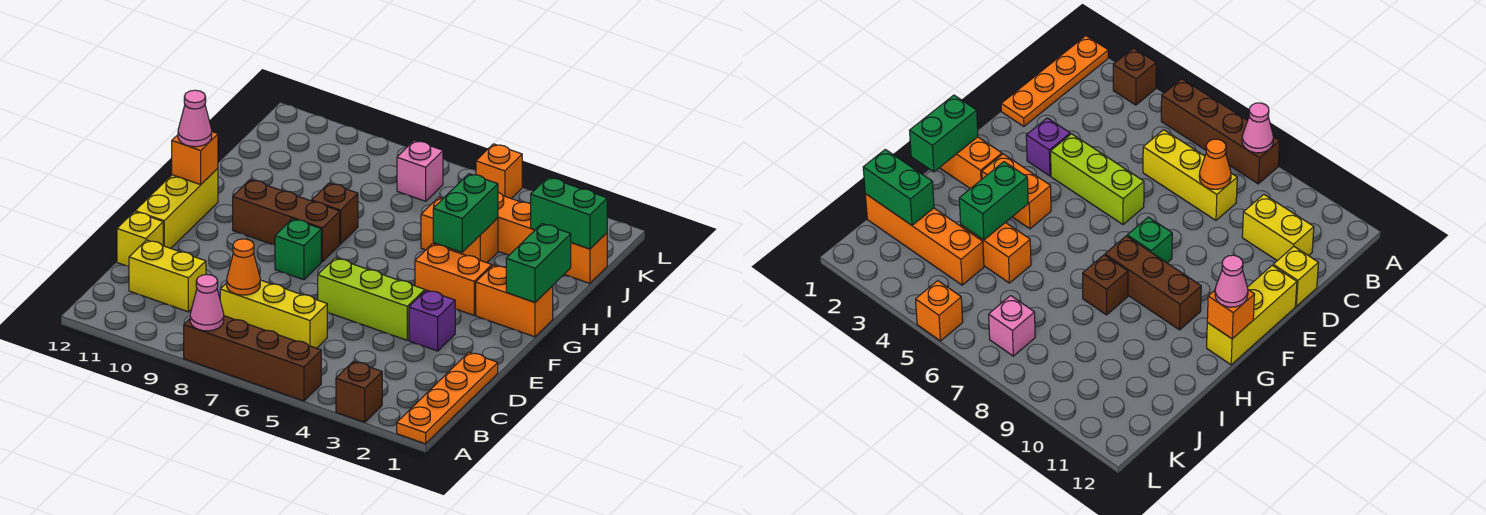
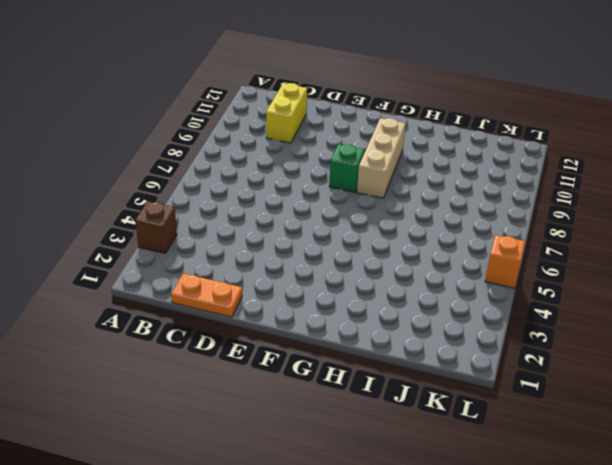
orange 1x2 plate [171,273,242,317] -> orange 1x4 plate [397,352,498,444]
tan 1x3 brick [357,118,406,198] -> brown 1x3 brick [233,180,340,262]
none -> brown 1x4 brick [184,316,321,401]
none -> yellow 1x3 brick [220,280,327,348]
none -> yellow 1x1 brick [117,212,163,267]

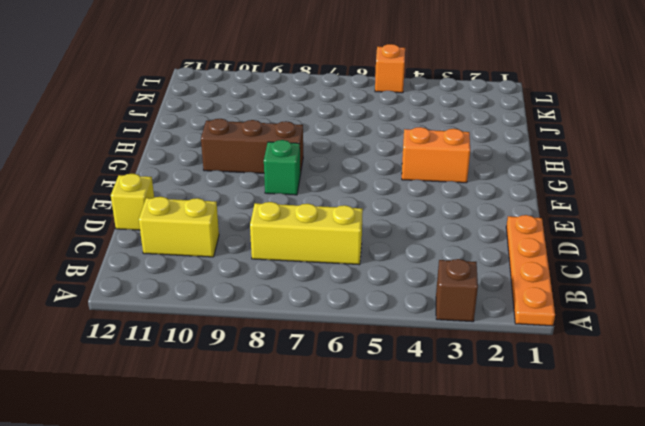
none -> brown 1x4 brick [184,316,321,401]
none -> purple 1x1 brick [409,290,455,351]
none -> lime 1x3 brick [318,258,425,340]

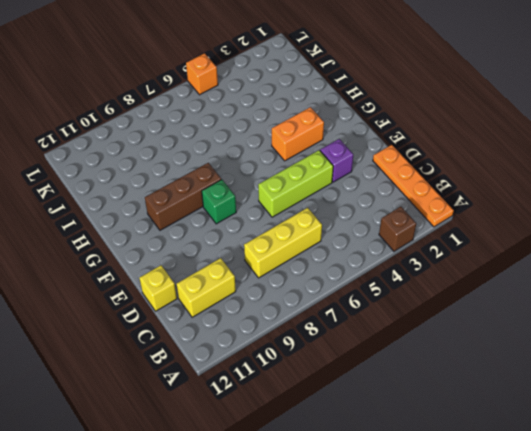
none -> brown 1x4 brick [184,316,321,401]
none -> yellow 1x3 brick [135,168,218,248]
none -> orange 1x2 brick [476,265,553,337]

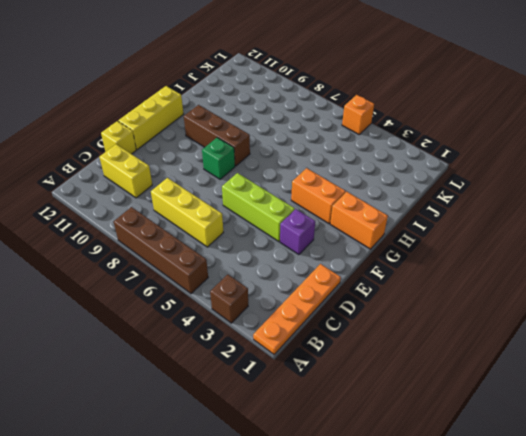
none -> brown 1x1 brick [312,183,358,244]
none -> orange 1x2 brick [421,197,498,263]
none -> orange 1x4 brick [498,192,607,283]

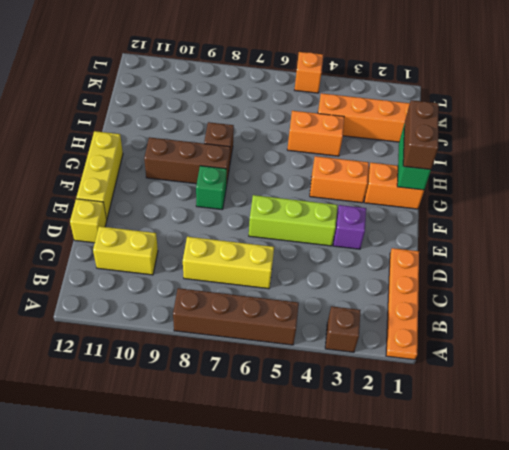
brown 1x2 brick [403,100,439,170] -> none
none -> pink 1x1 brick [397,140,443,201]
none -> pink 1x1 cone [190,275,224,331]
none -> orange 1x1 cone [227,239,260,295]

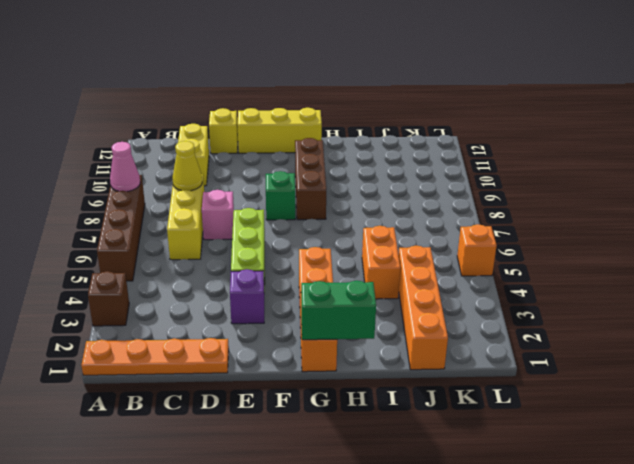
yellow 1x1 cone [172,141,202,191] -> orange 1x1 cone [227,239,260,295]
pink 1x1 brick [202,190,234,240] -> pink 1x1 brick moved to [397,140,443,201]
none -> brown 1x1 brick [312,183,358,244]
none -> orange 1x1 brick [172,132,218,185]
none -> green 1x2 brick [433,174,498,252]

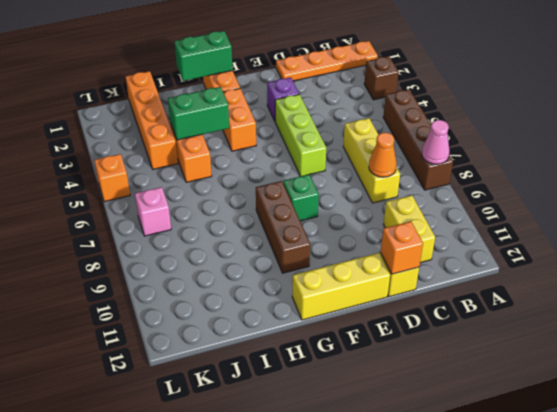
orange 1x1 brick [381,221,423,274] -> orange 1x1 brick moved to [172,132,218,185]
none -> brown 1x1 brick [312,183,358,244]
none -> green 1x2 brick [531,177,607,249]
none -> pink 1x1 cone [178,90,212,147]

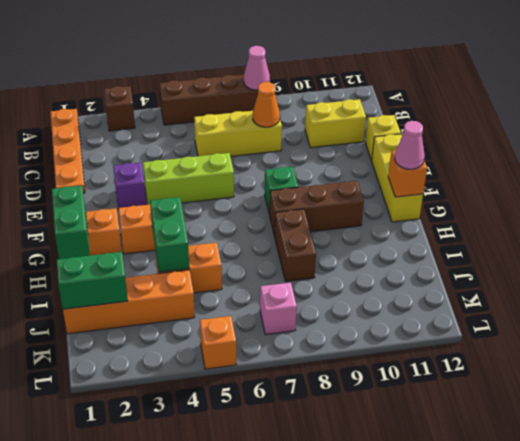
brown 1x2 brick [275,209,316,281] -> brown 1x1 brick [312,183,358,244]

